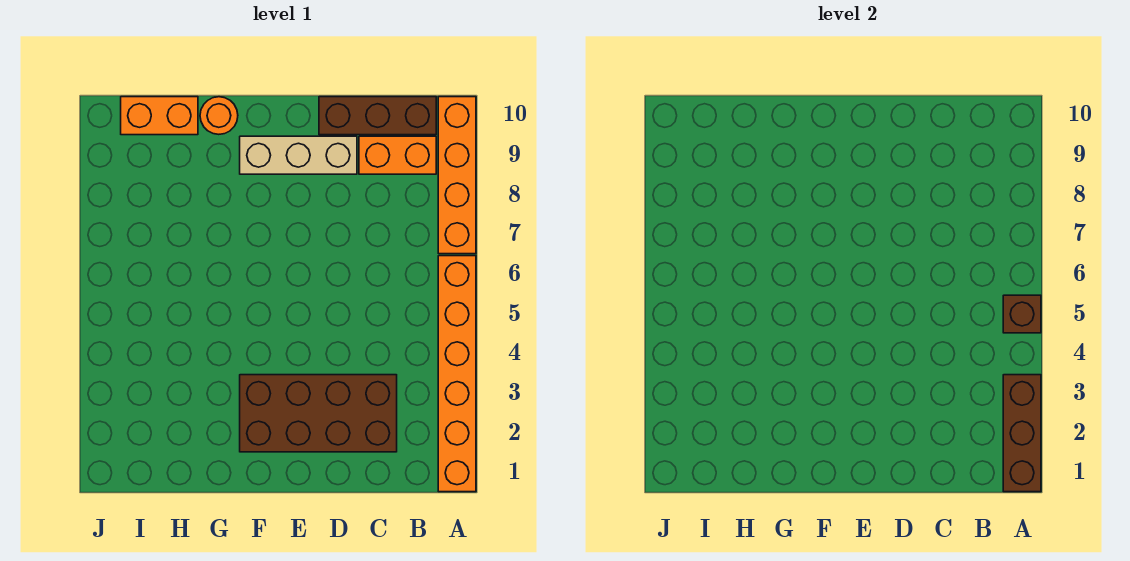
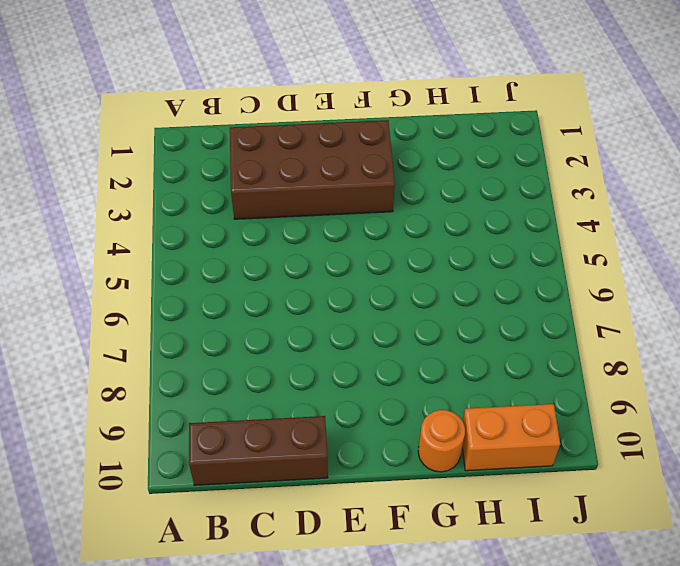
none -> orange 1x6 brick [438,256,476,492]
none -> orange 1x4 brick [438,97,476,254]

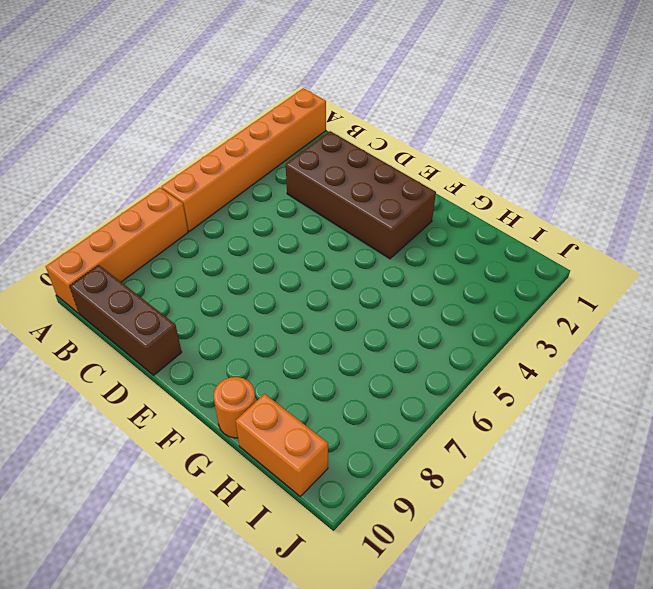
none -> orange 1x2 brick [359,136,436,174]
none -> tan 1x3 brick [240,136,357,174]

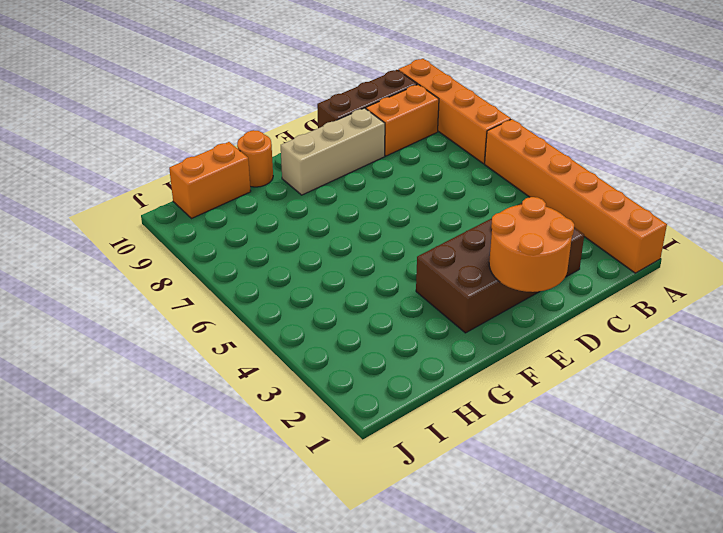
orange 2x2 round brick [489,197,574,292] -> none
none -> brown 1x3 brick [1003,375,1041,492]
none -> brown 1x1 brick [1003,295,1041,333]

